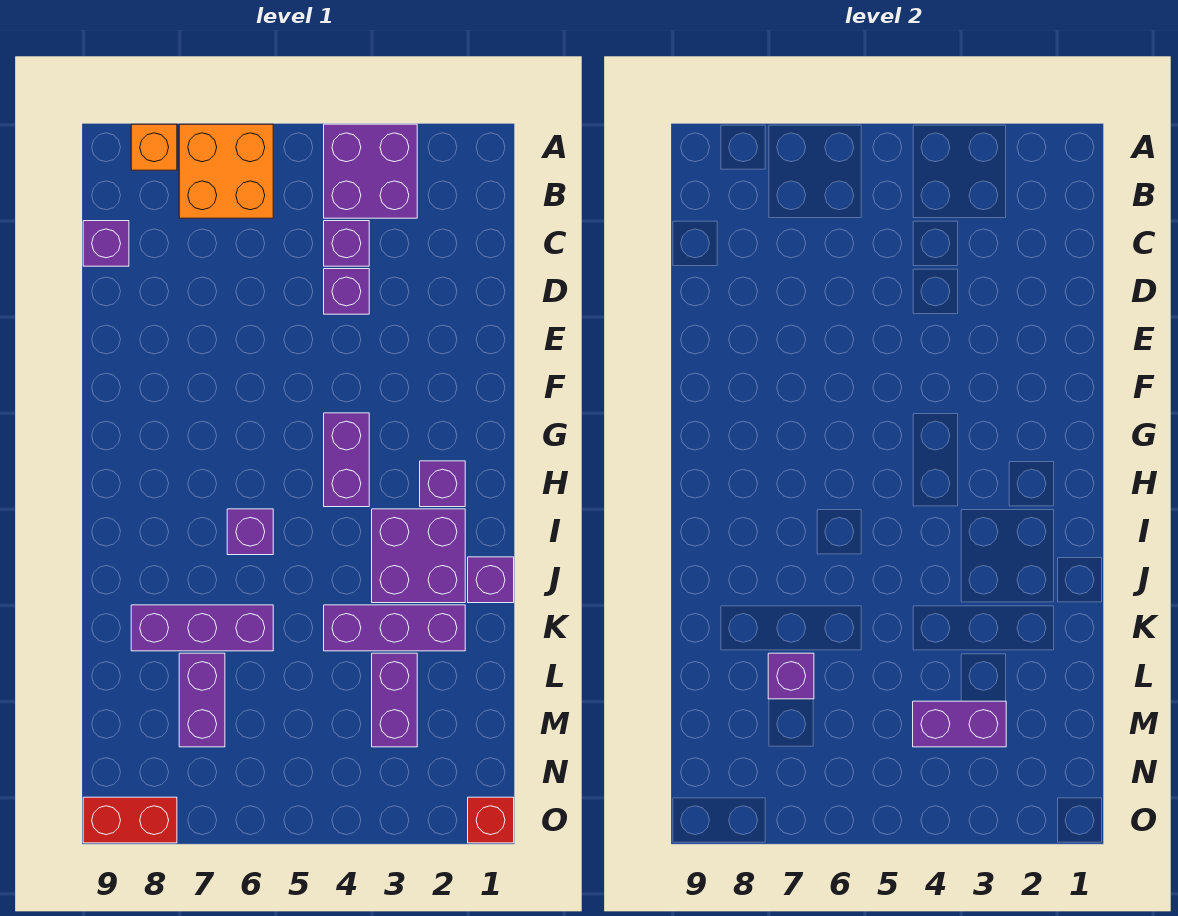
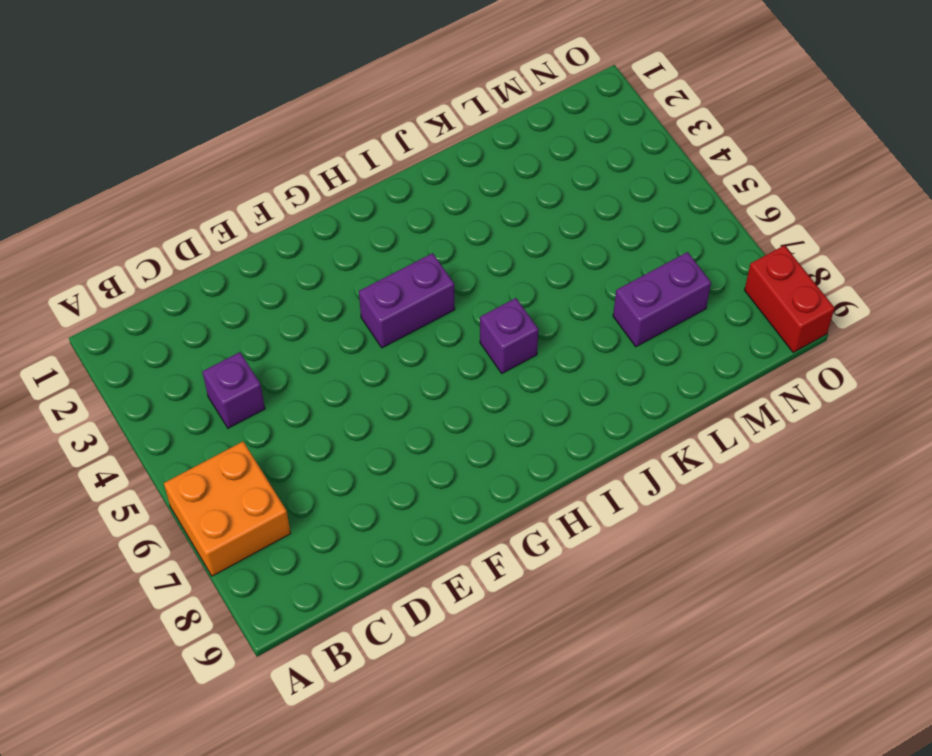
none -> purple 2x2 brick [324,124,417,218]
none -> orange 1x1 brick [131,124,177,170]
none -> purple 1x1 brick [83,221,129,266]

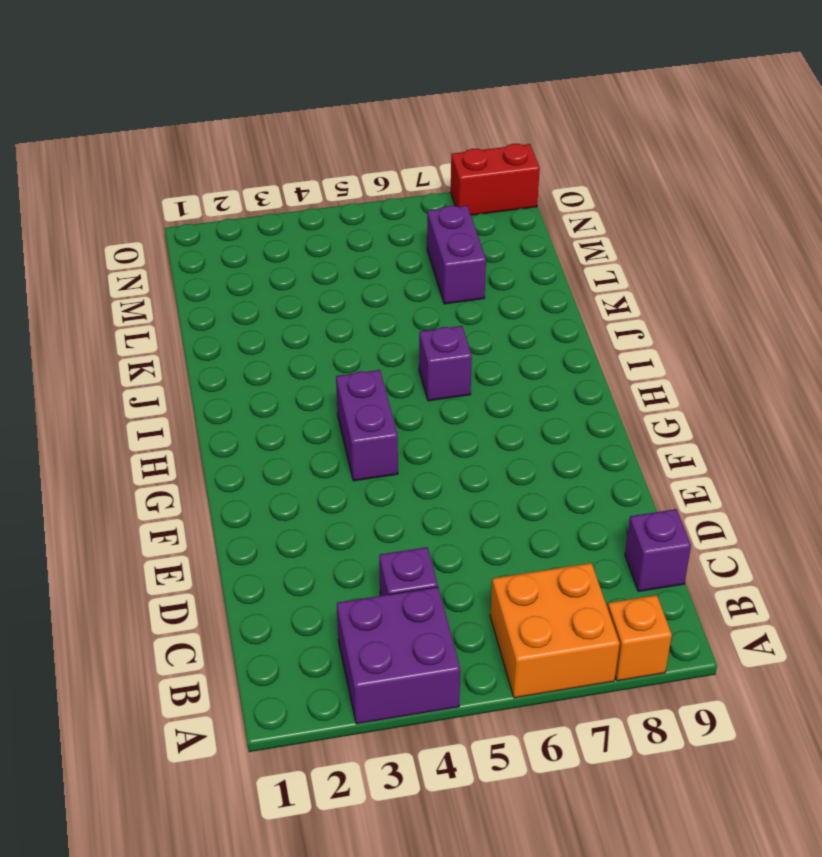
none -> purple 1x1 brick [324,269,369,314]
none -> purple 1x1 brick [420,461,465,507]
none -> purple 2x2 brick [372,509,465,603]

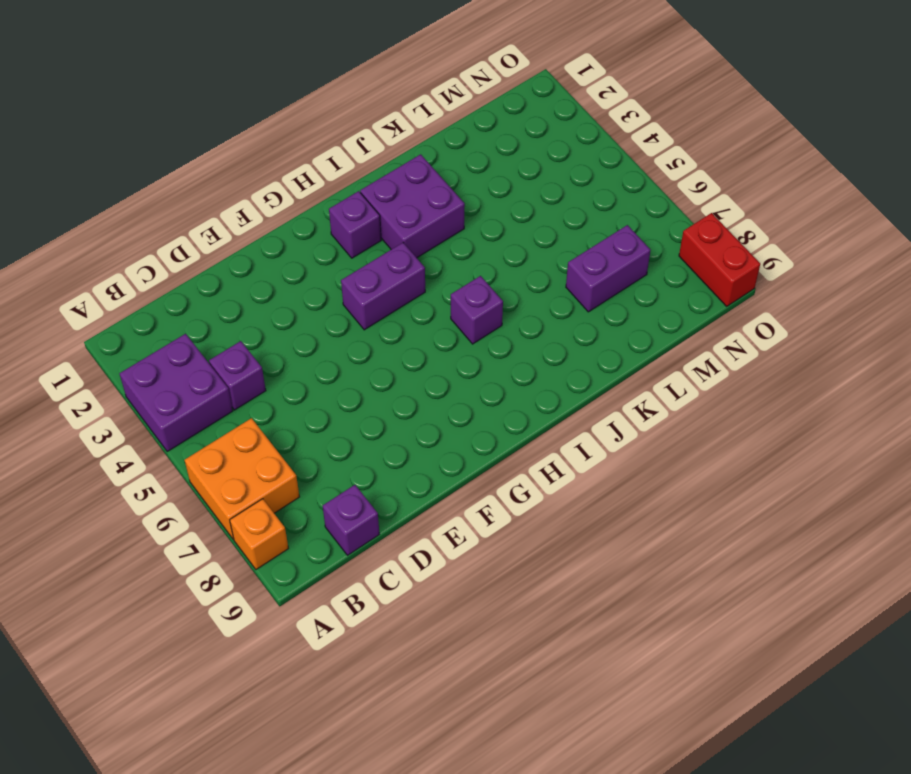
none -> purple 1x1 brick [324,269,369,314]
none -> purple 1x1 brick [468,557,514,603]
none -> purple 1x3 brick [324,605,465,651]

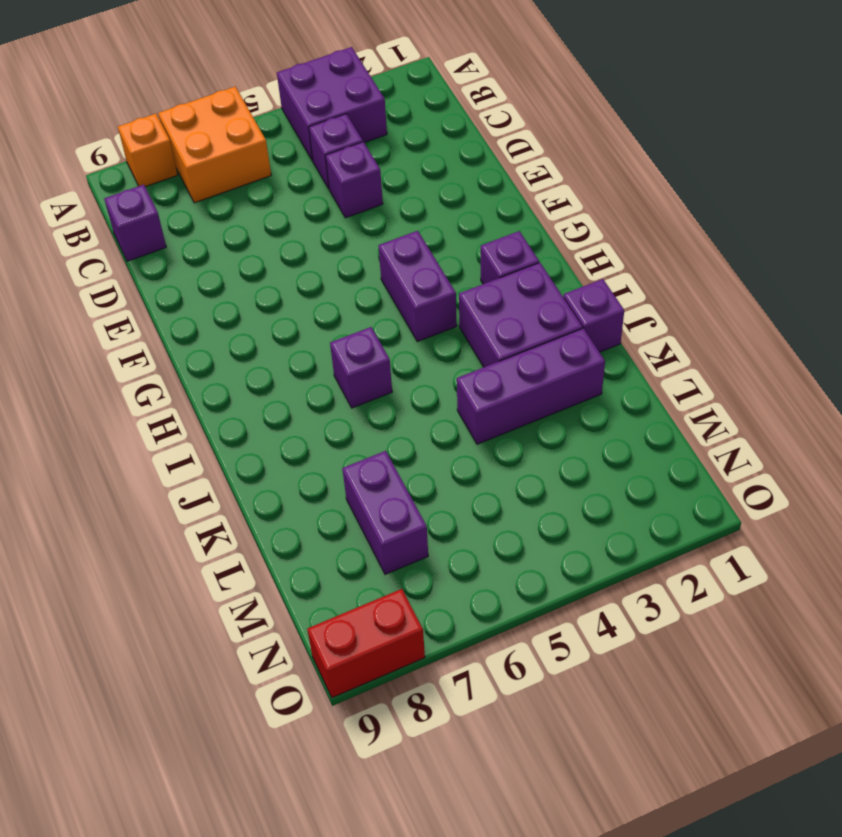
none -> purple 1x3 brick [131,605,273,651]
none -> purple 1x2 brick [372,653,417,747]
none -> red 1x1 brick [468,797,514,843]

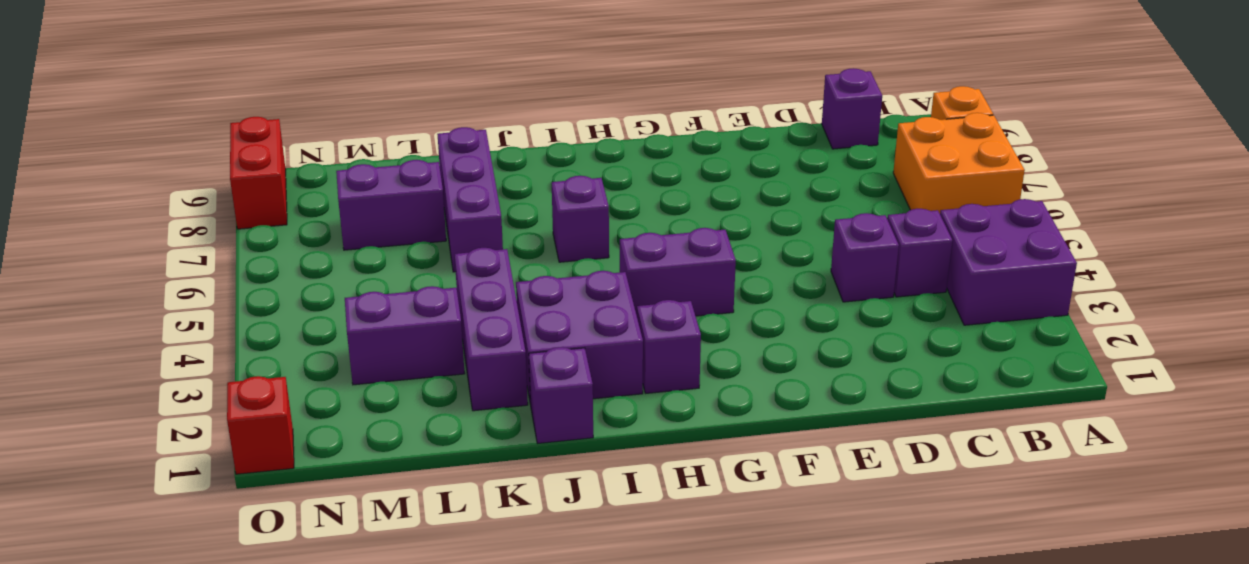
none -> purple 1x1 brick [768,653,814,699]
none -> purple 1x2 brick [913,701,1006,747]

